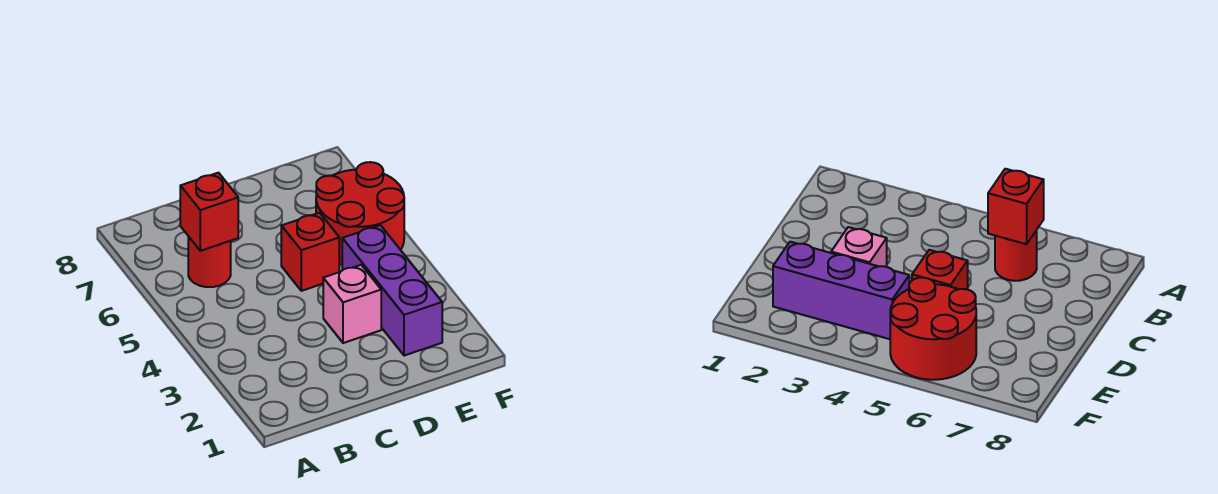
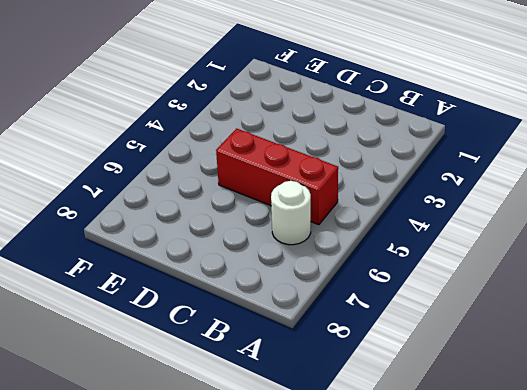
red 1x3 brick [216,129,338,225] -> red 1x1 brick [281,213,339,291]
white 1x1 round brick [271,181,311,245] -> red 1x1 round brick [188,236,231,287]
none -> pink 1x1 brick [323,265,381,343]
none -> purple 1x3 brick [342,225,442,356]

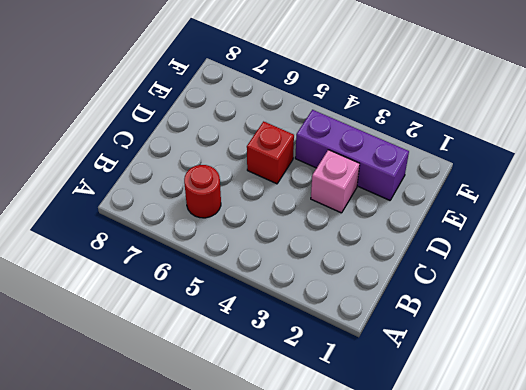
none -> red 2x2 round brick [316,162,404,265]
none -> red 1x1 brick [180,173,238,251]

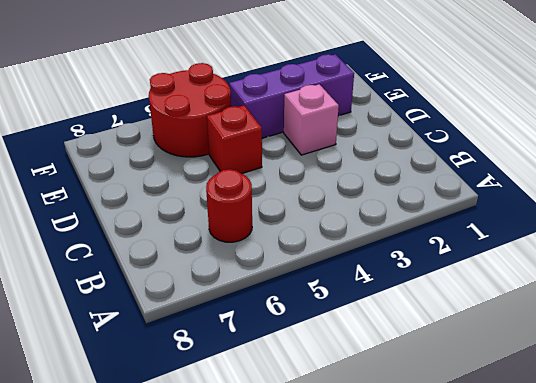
none -> red 1x1 brick [180,173,238,251]

